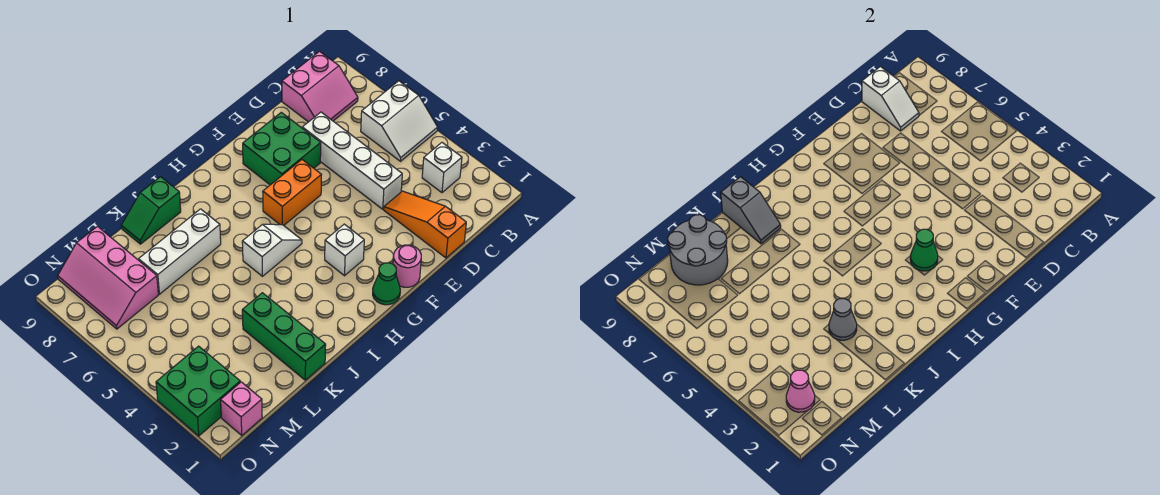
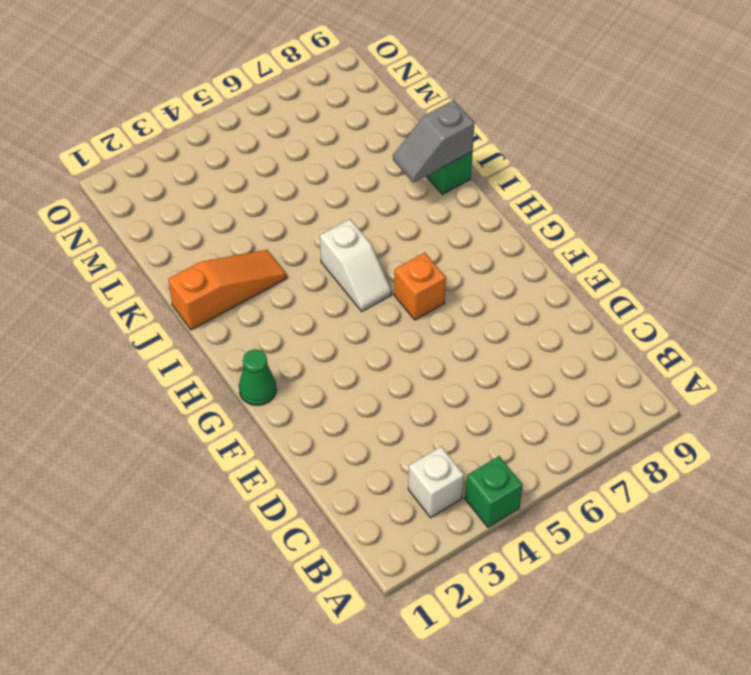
green 1x1 brick [465,456,523,527] -> none
orange 1x1 brick [394,253,446,320] -> orange 1x2 brick [263,160,321,225]
orange 1x3 slope [168,250,287,330] -> orange 1x3 slope moved to [384,191,466,258]
none -> white 2x2 slope [361,81,438,161]
none -> pink 2x2 slope [282,51,358,122]
none -> white 1x4 brick [302,112,402,209]

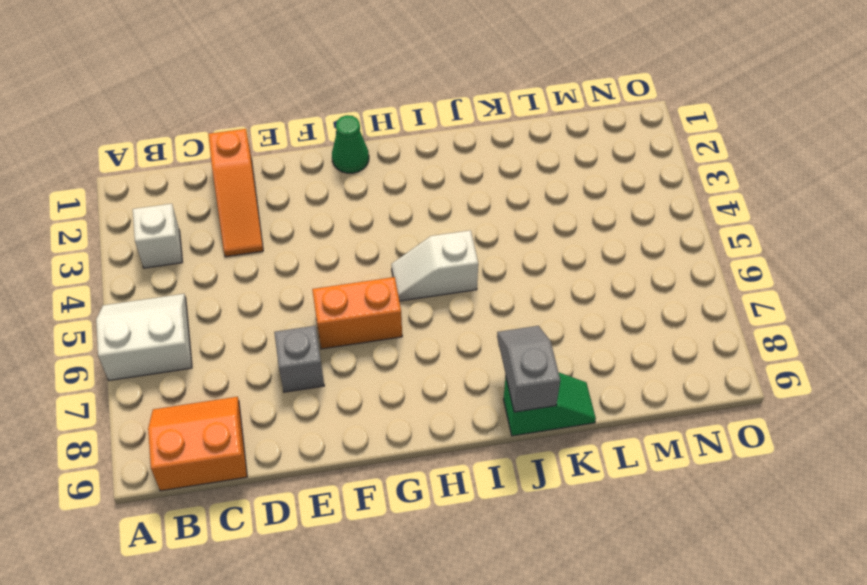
orange 2x2 slope [148,397,247,491] -> pink 2x2 slope [282,51,358,122]
grey 1x1 brick [274,326,324,392] -> green 2x2 brick [243,112,321,185]
none -> white 1x4 brick [302,112,402,209]
none -> pink 1x1 round brick [393,245,421,287]
none -> white 1x1 brick [325,224,364,276]

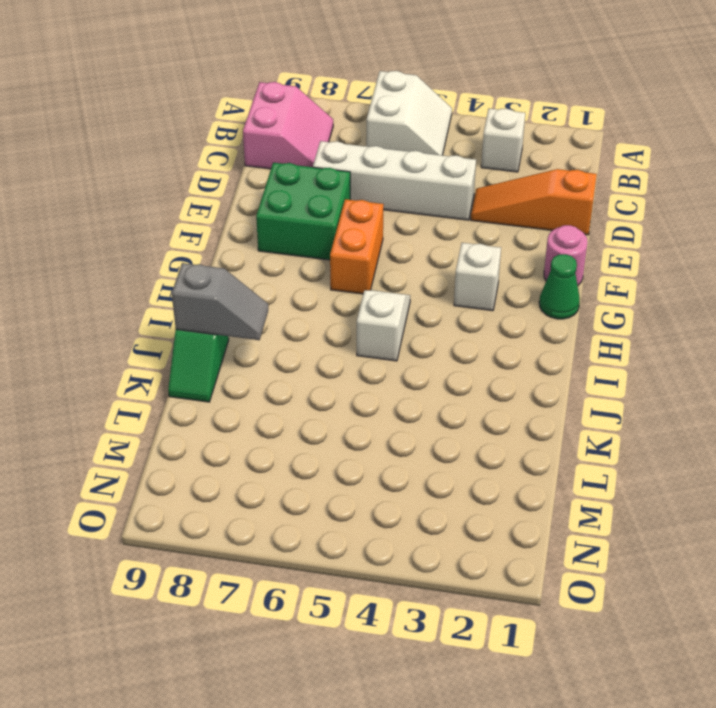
none -> white 1x3 brick [139,209,221,294]
none -> green 1x3 brick [242,293,326,380]
none -> pink 2x3 slope [58,226,158,329]

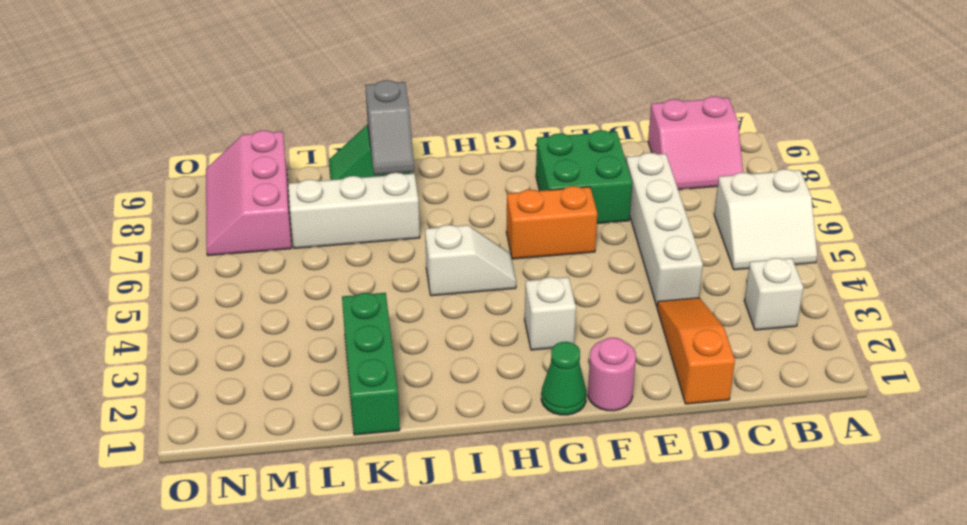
none -> pink 1x1 brick [221,382,262,435]
none -> green 2x2 brick [156,346,240,436]
none -> white 1x2 slope [862,67,919,131]

